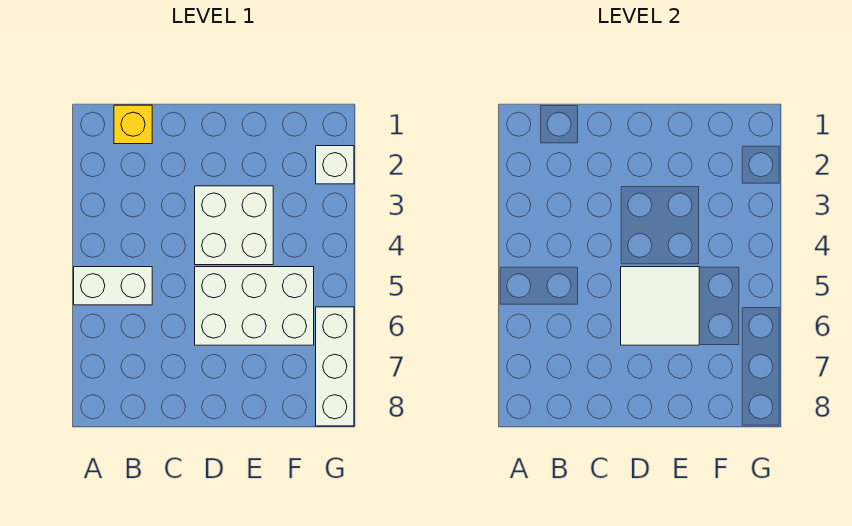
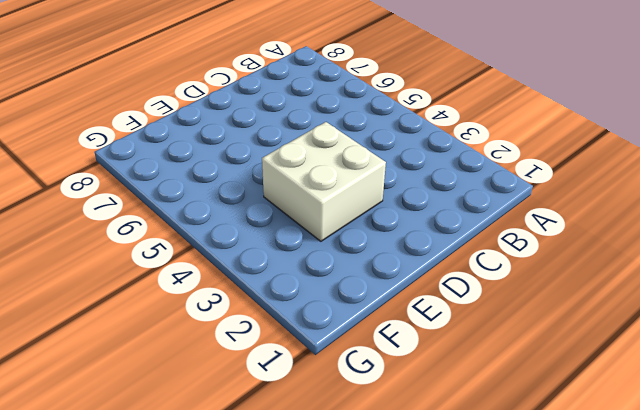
none -> white 1x2 brick [74,267,152,305]
none -> yellow 1x1 brick [114,105,152,144]

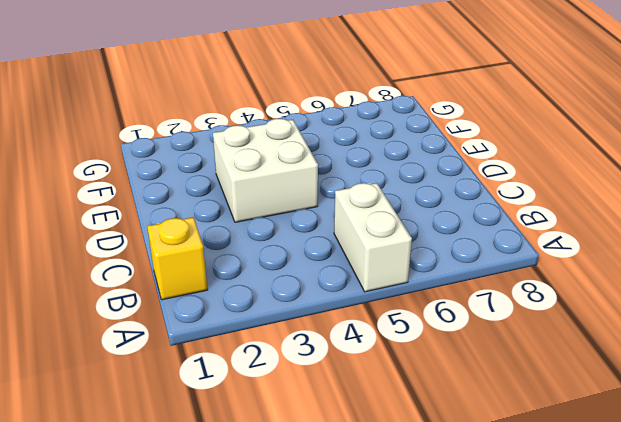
none -> white 2x3 brick [195,267,314,345]
none -> white 1x1 brick [316,146,354,184]

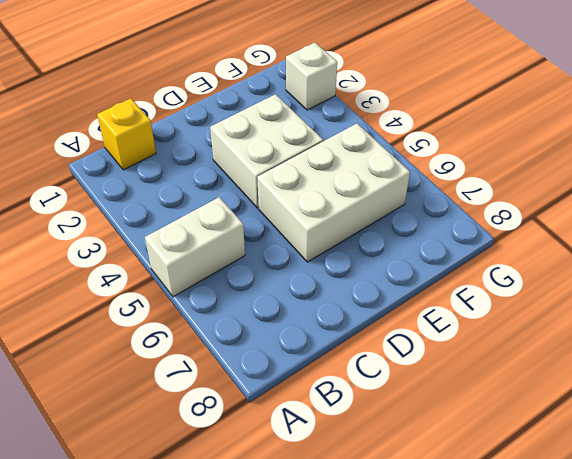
none -> white 1x3 brick [316,307,354,426]
none -> white 2x2 tile [621,267,699,345]

